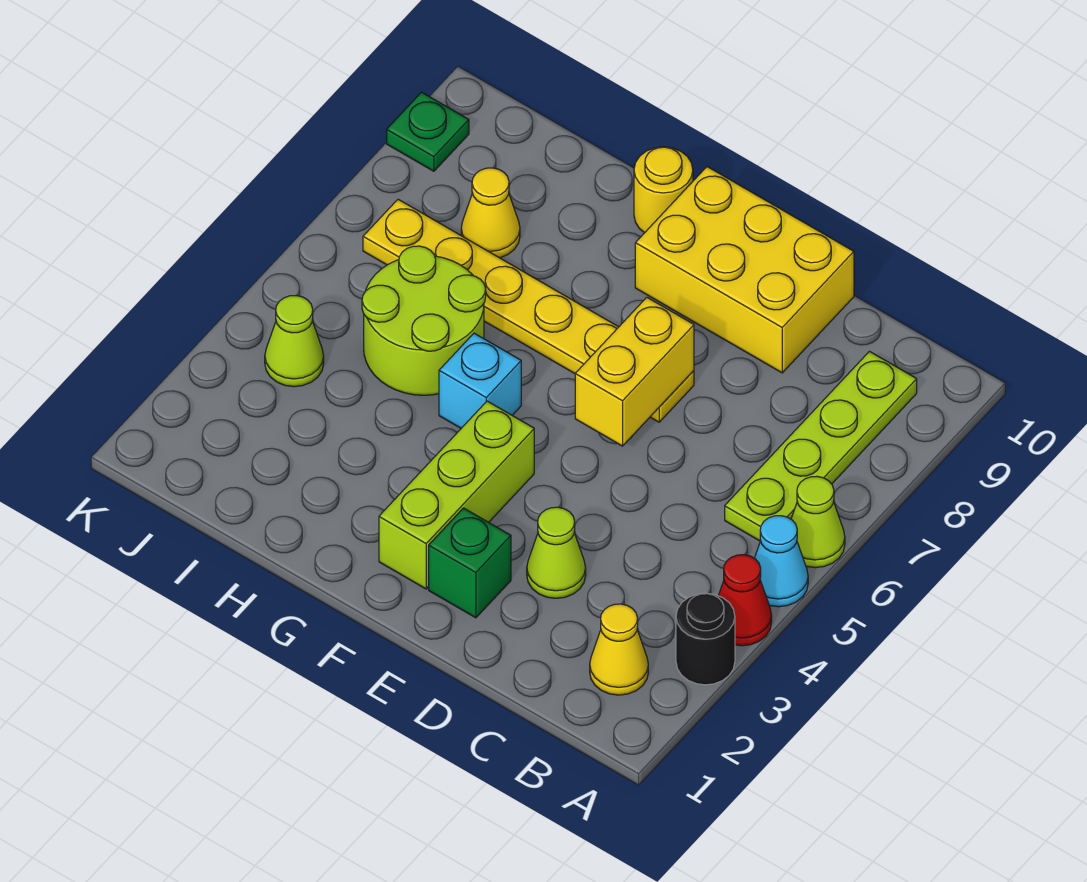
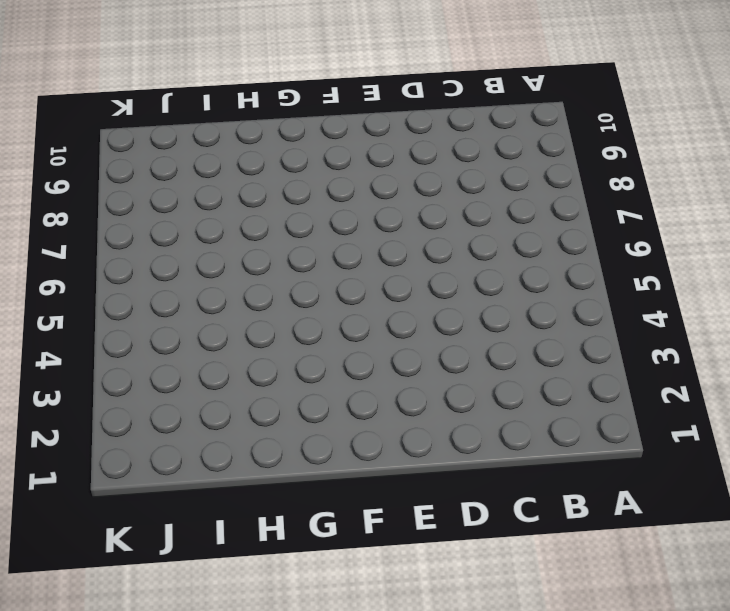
none -> black 1x1 round brick [676,593,735,685]
none -> red 1x1 cone [718,555,772,646]
none -> cyan 1x1 cone [755,516,808,607]

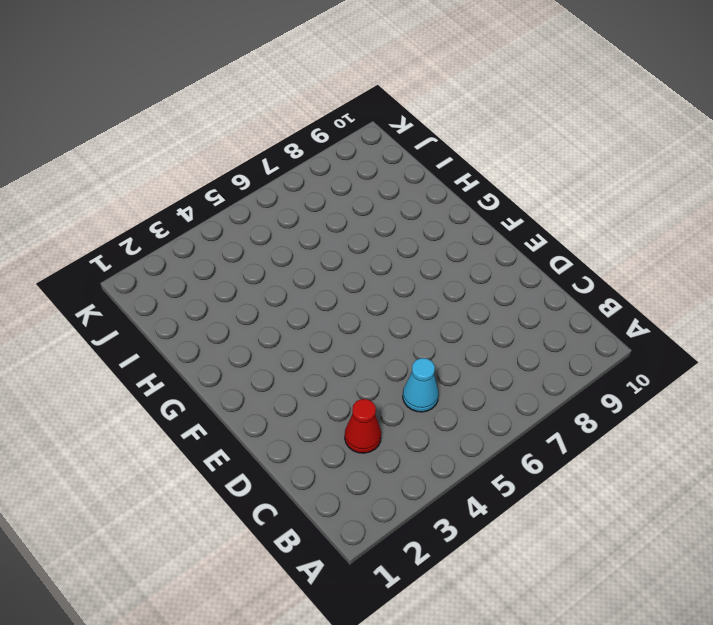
red 1x1 cone [345,399,381,453] -> red 1x1 cone moved to [718,555,772,646]
cyan 1x1 cone [403,358,439,412] -> cyan 1x1 cone moved to [755,516,808,607]
none -> black 1x1 round brick [676,593,735,685]
none -> lime 1x1 cone [791,476,845,568]
none -> yellow 1x1 cone [590,604,648,695]

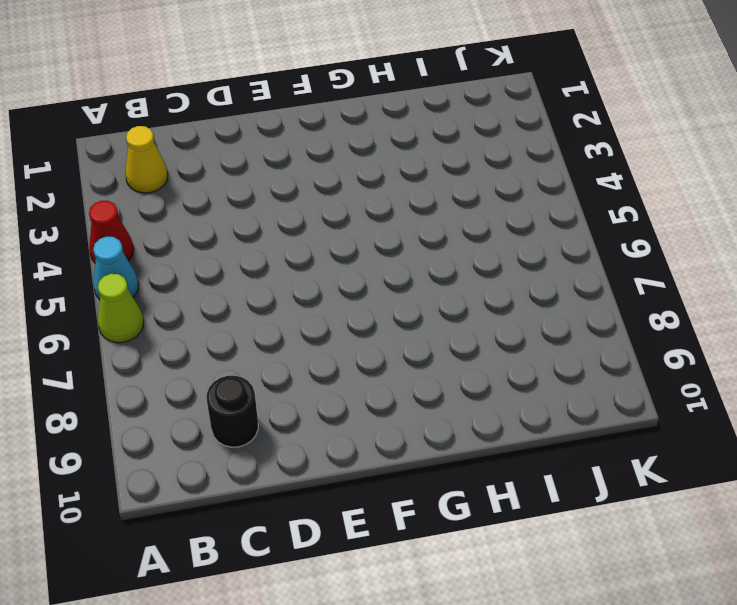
black 1x1 round brick [207,376,258,447] -> black 1x1 round brick moved to [676,593,735,685]
none -> lime 1x4 plate [725,351,917,541]
none -> lime 1x1 cone [527,507,586,598]
none -> yellow 2x3 brick [635,167,854,373]

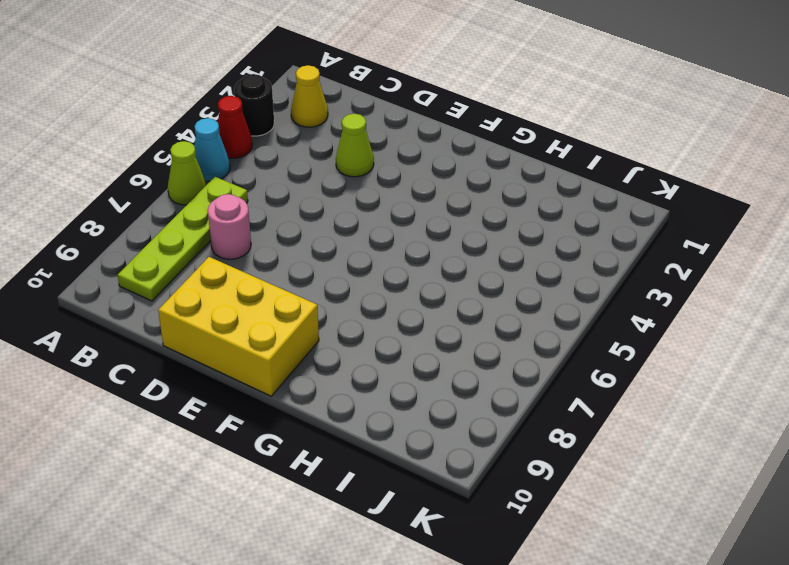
pink 1x1 round brick [208,194,251,259] -> none
none -> green 1x1 brick [429,508,511,618]
none -> yellow 1x6 plate [363,199,694,422]
none -> lime 1x3 brick [379,401,534,589]

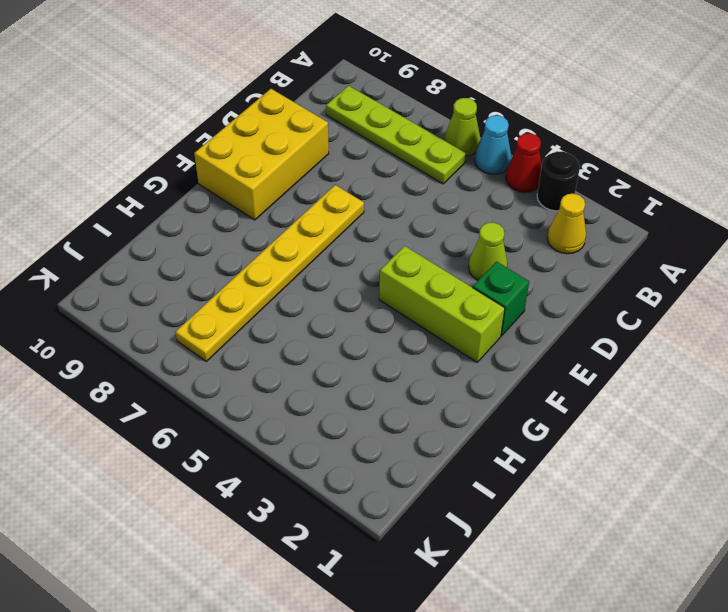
none -> cyan 1x1 brick [439,333,521,428]
none -> yellow 1x1 round brick [634,147,693,233]
none -> lime 2x2 round brick [362,246,486,395]

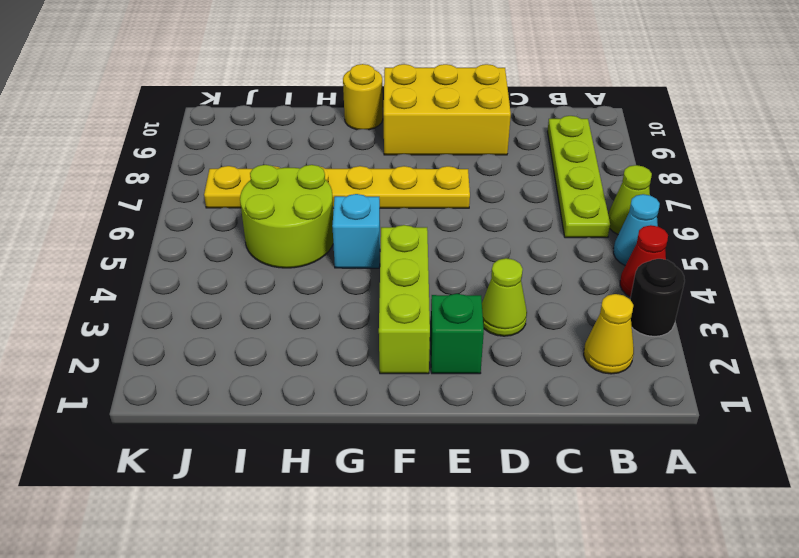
none -> yellow 1x1 cone [461,168,520,258]
none -> lime 1x1 cone [265,296,324,387]
none -> green 1x1 plate [387,92,469,171]

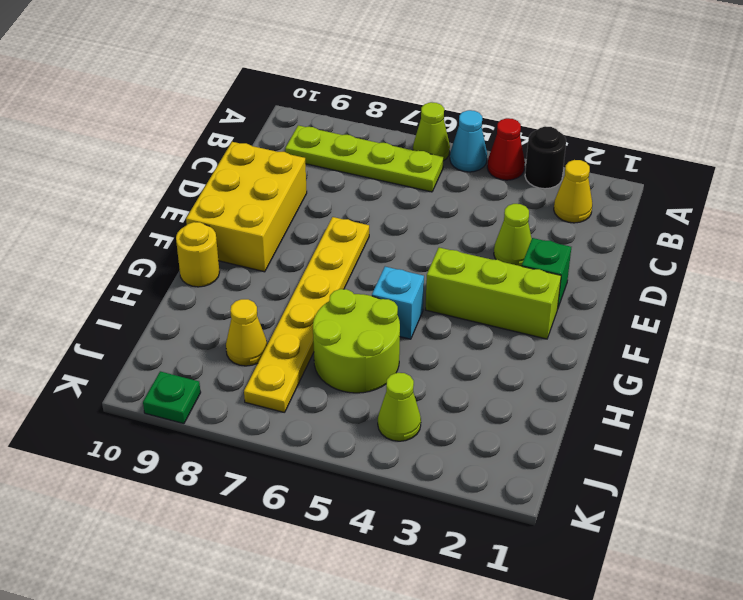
none -> yellow 1x2 brick [575,297,694,446]

